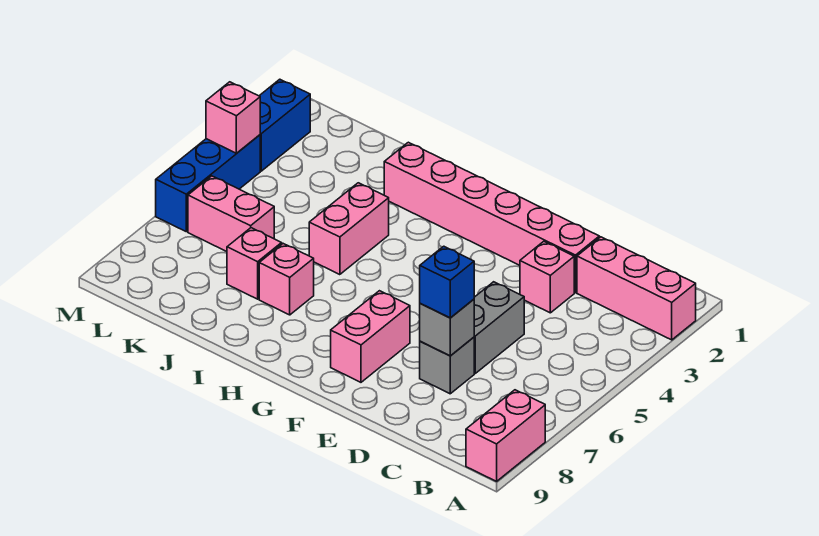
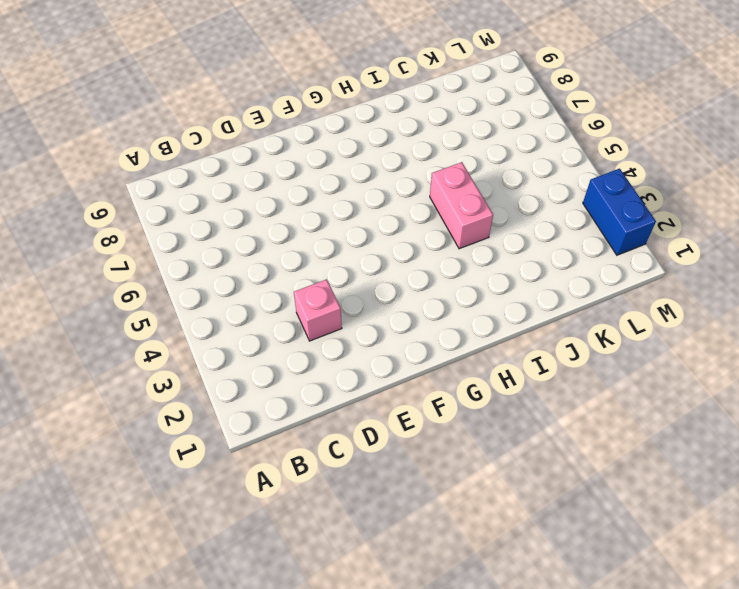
none -> pink 1x3 brick [577,237,696,340]
none -> pink 1x2 brick [466,390,545,481]
none -> pink 1x6 brick [384,142,599,293]

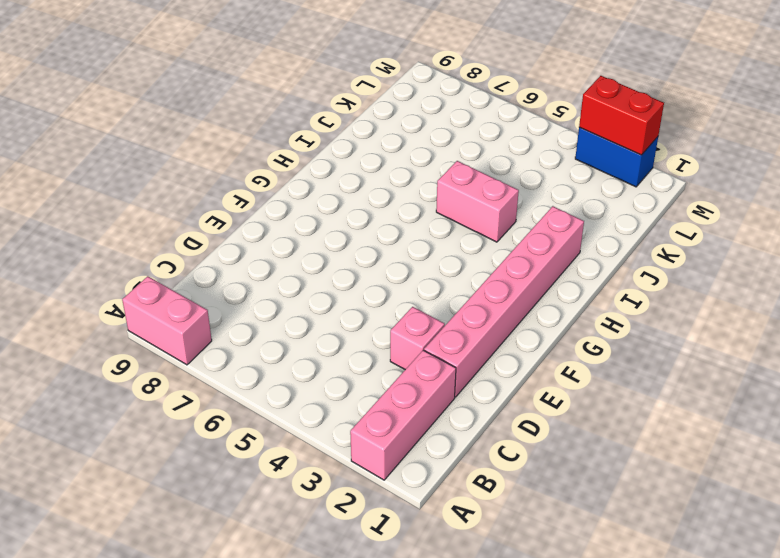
red 1x2 brick [579,76,664,155] -> none
none -> grey 1x2 brick [474,282,524,373]
none -> grey 1x1 brick [420,337,474,394]
none -> pink 1x2 brick [331,291,410,382]

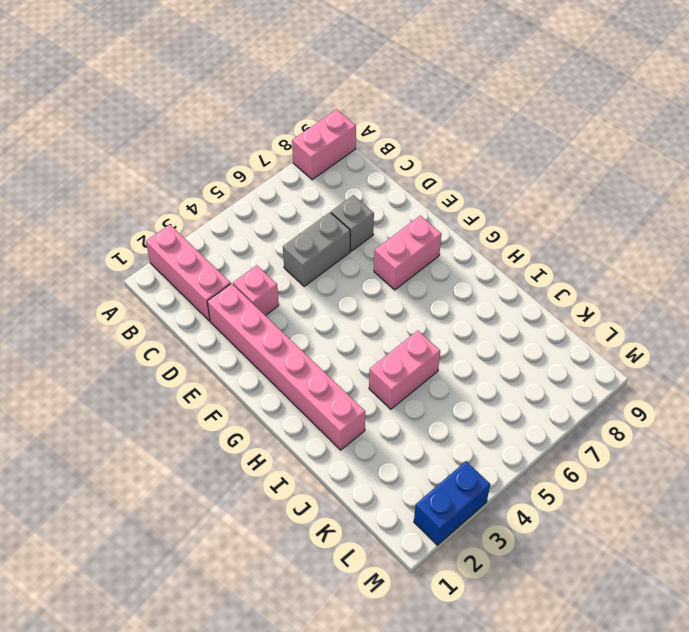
none -> pink 1x1 brick [259,244,314,315]
none -> pink 1x1 brick [227,228,282,299]
none -> pink 1x2 brick [188,176,274,252]

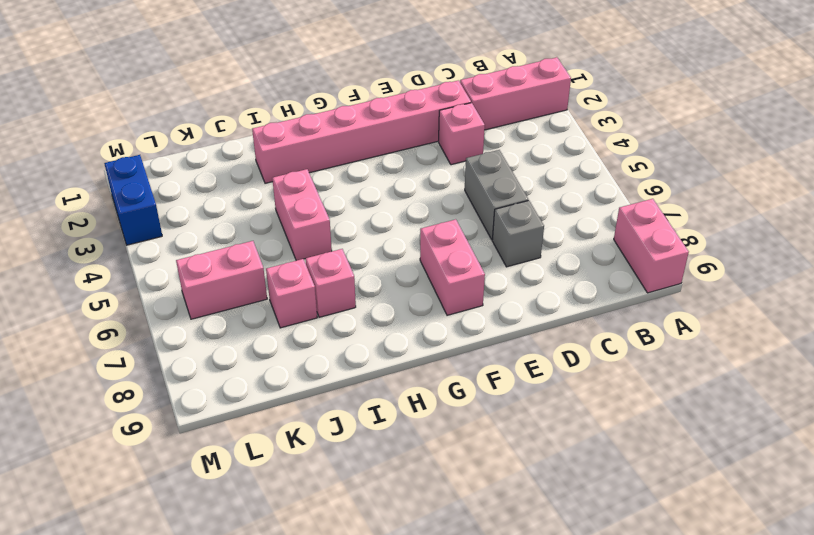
none -> blue 1x3 brick [156,135,260,232]
none -> grey 1x1 brick [420,299,474,356]
none -> pink 1x1 brick [206,82,260,153]

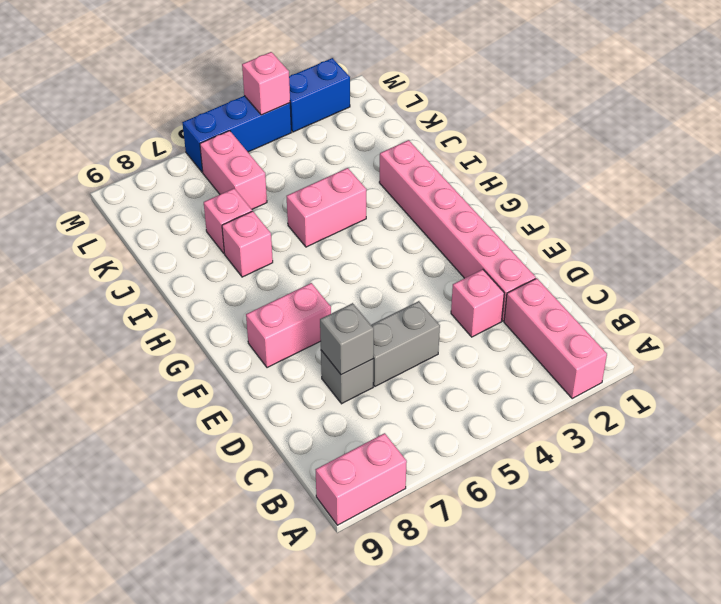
none -> blue 1x1 brick [420,246,474,318]

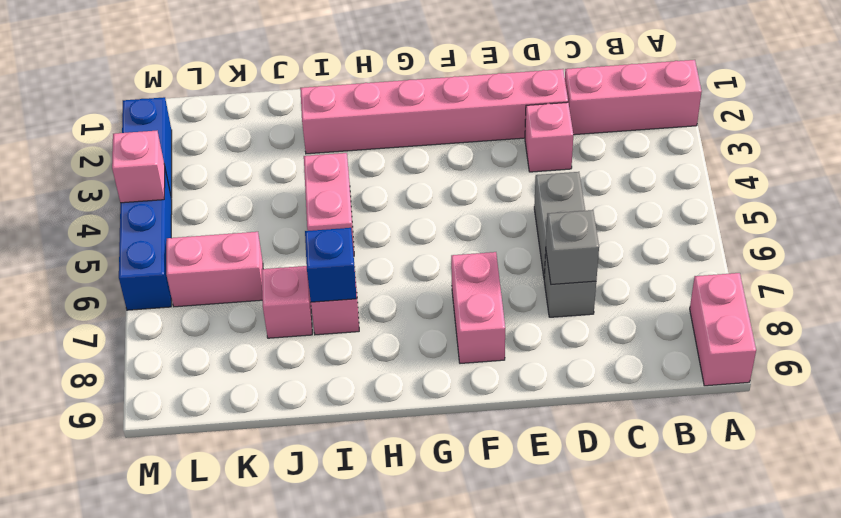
blue 1x1 brick [305,228,357,302] -> blue 1x1 brick moved to [420,246,474,318]

